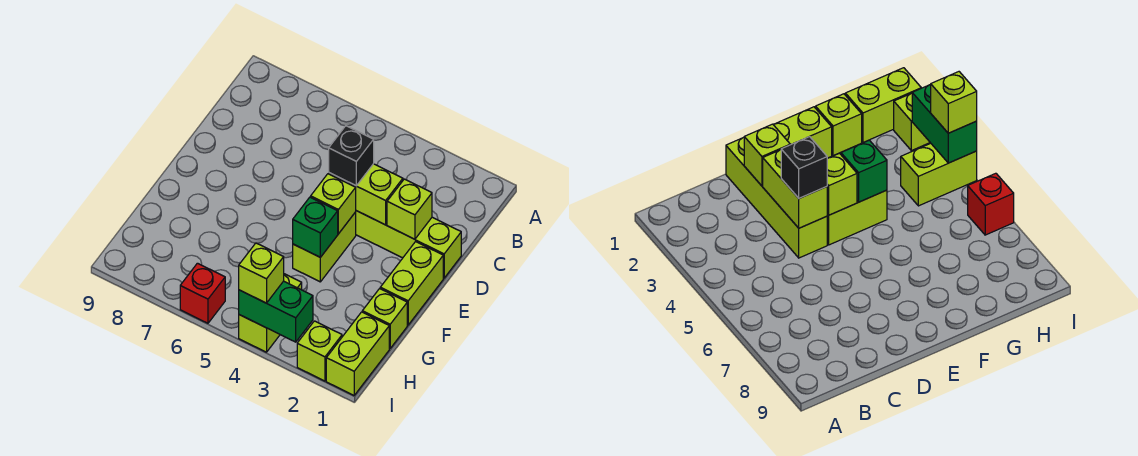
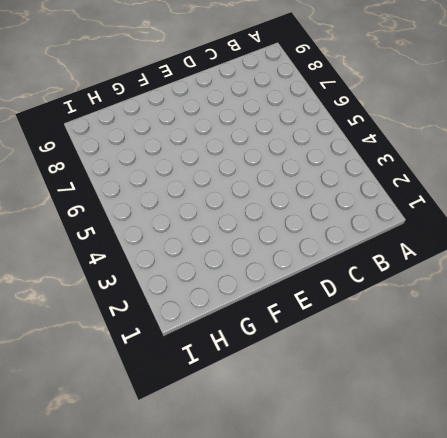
none -> lime 1x4 brick [356,211,461,278]
none -> lime 1x2 brick [380,242,443,325]
none -> lime 1x2 brick [293,212,356,282]

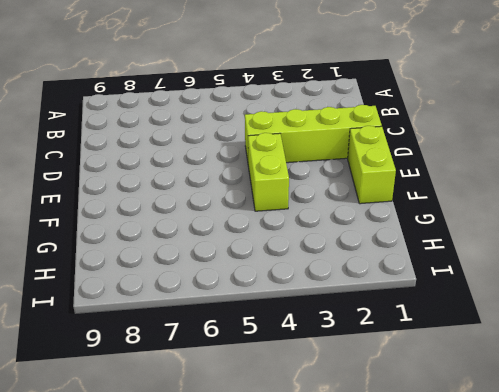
none -> lime 1x1 brick [362,289,407,348]
none -> lime 1x2 brick [326,312,389,395]
none -> lime 1x2 brick [239,274,302,352]

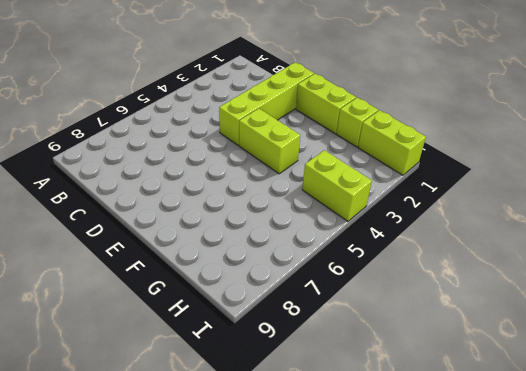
none -> lime 1x1 brick [297,321,342,381]
none -> red 1x1 brick [180,263,225,323]
none -> lime 1x1 brick [387,179,432,239]

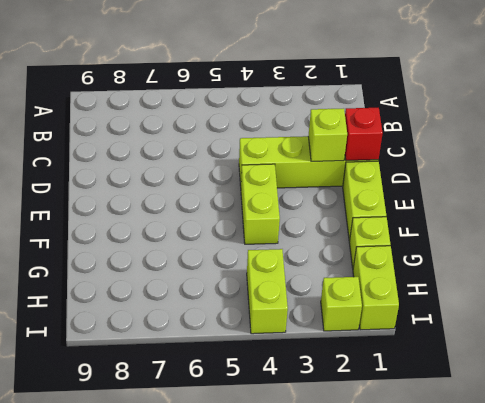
red 1x1 brick [345,108,383,161] -> red 1x1 brick moved to [180,263,225,323]
none -> lime 1x2 brick [329,164,403,225]
none -> lime 1x1 brick [311,174,356,234]
none -> green 1x1 brick [293,197,338,257]

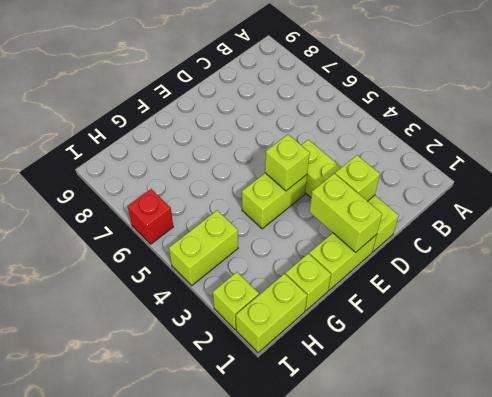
lime 1x2 brick [310,173,382,252] -> lime 1x2 brick moved to [329,164,403,225]
none -> green 1x1 brick [293,197,338,257]
none -> green 1x2 brick [239,281,313,342]
none -> black 1x1 brick [329,126,374,186]

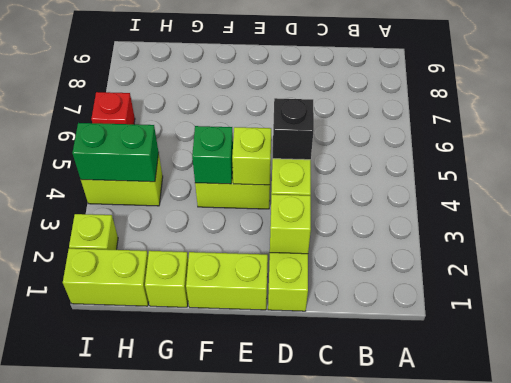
green 1x2 brick [73,123,159,182] -> green 1x2 brick turned to [239,281,313,342]
none -> lime 1x1 brick [239,243,284,303]

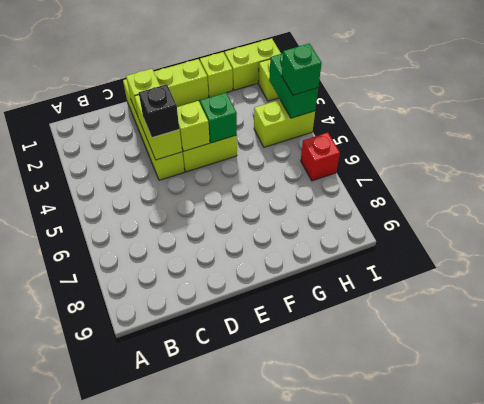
green 1x1 brick [282,44,322,95] -> lime 1x1 brick [239,243,284,303]

